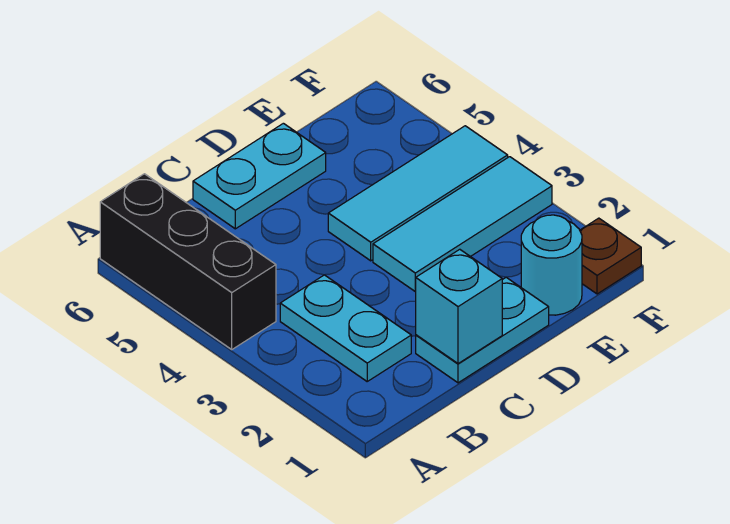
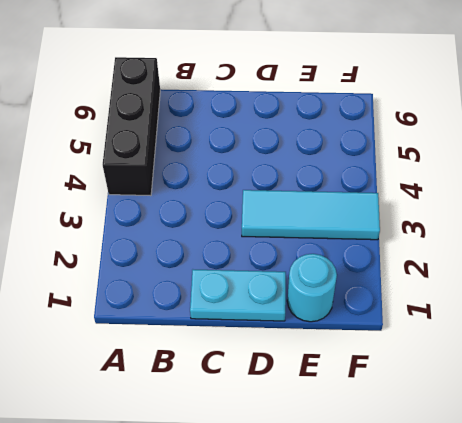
none -> cyan 1x2 plate [280,275,411,381]
none -> cyan 1x2 plate [193,123,326,229]

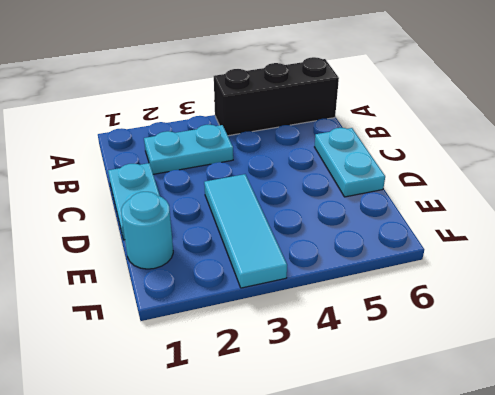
none -> cyan 1x3 tile [328,126,508,261]
none -> brown 1x1 plate [580,218,641,294]

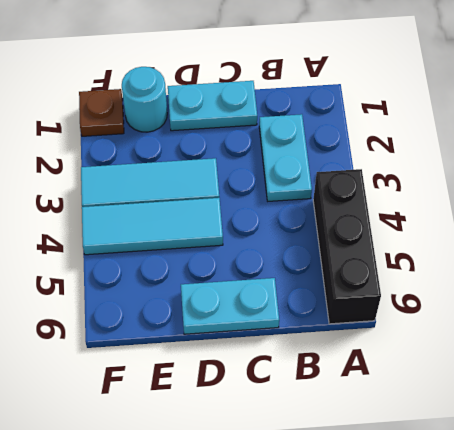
none -> cyan 1x1 brick [415,249,502,364]

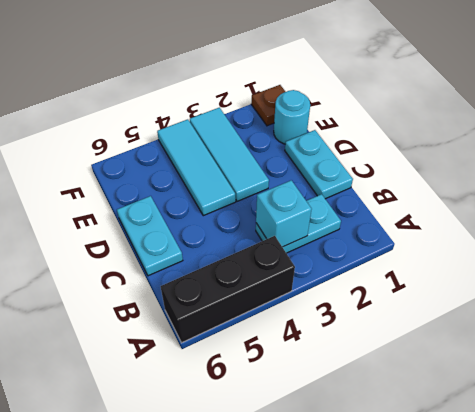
cyan 1x1 brick [256,180,312,247] -> cyan 1x1 brick moved to [415,249,502,364]

